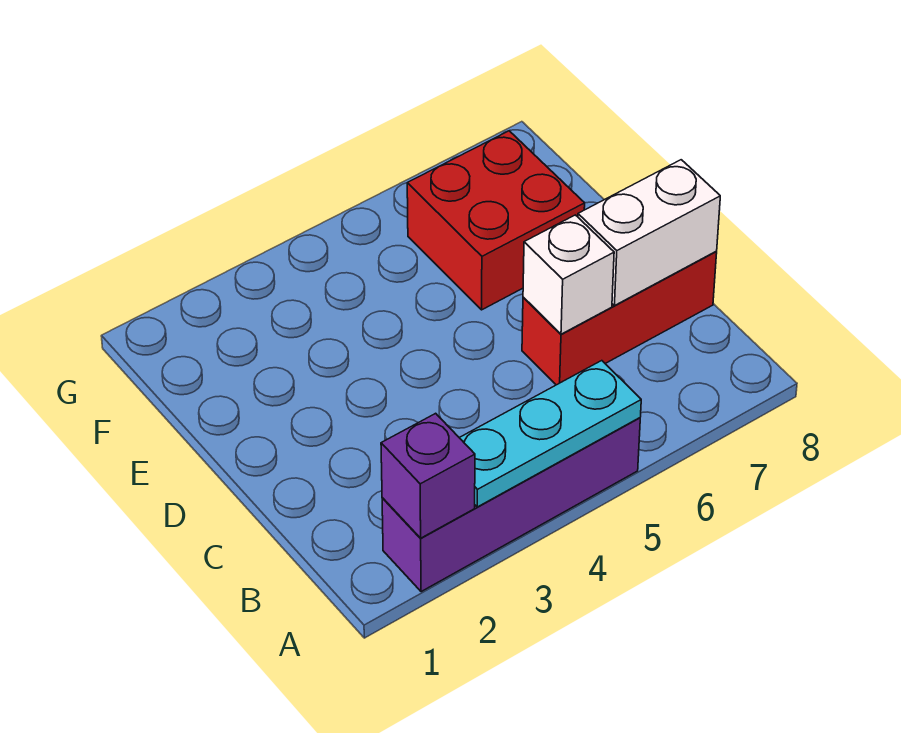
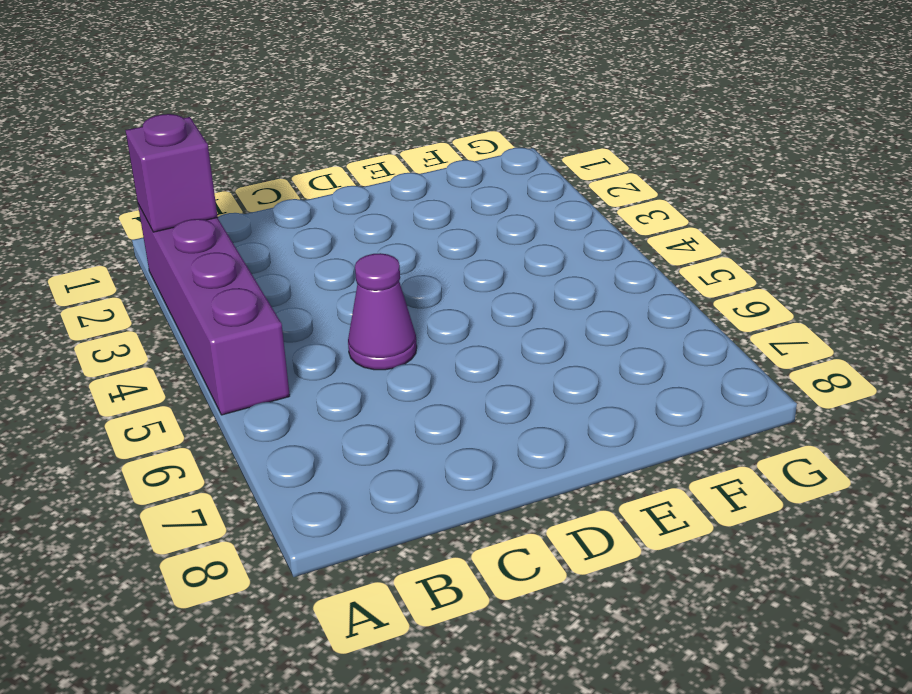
purple 1x1 cone [348,253,417,370] -> none
none -> red 1x3 brick [522,252,717,385]
none -> red 2x2 brick [407,131,585,310]

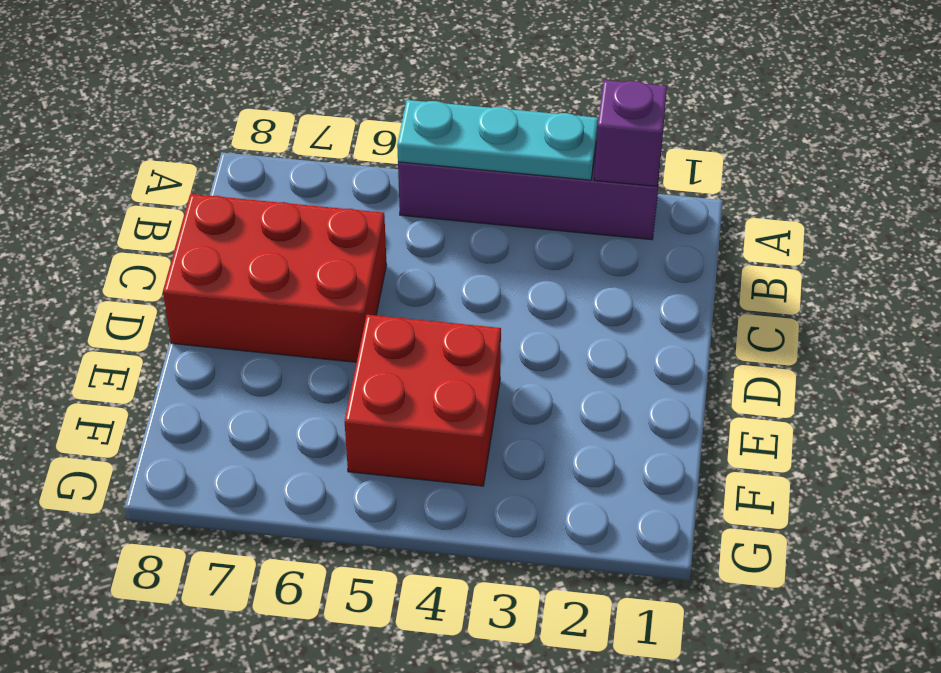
red 2x3 brick [163,194,387,362] -> red 1x3 brick [522,252,717,385]
red 2x2 brick [345,315,501,486] -> red 2x2 brick moved to [407,131,585,310]
none -> white 1x1 brick [523,215,614,334]
none -> white 1x2 brick [578,160,720,306]

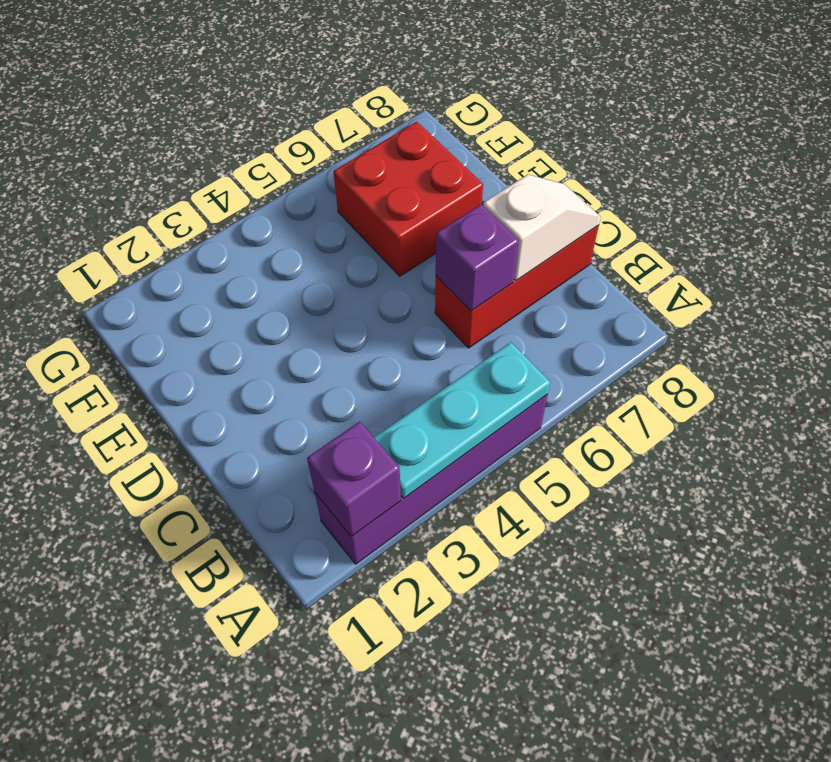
purple 1x1 brick [436,204,519,311] -> white 1x1 brick [523,215,614,334]
white 1x2 slope [483,174,601,281] -> white 1x2 brick [578,160,720,306]

